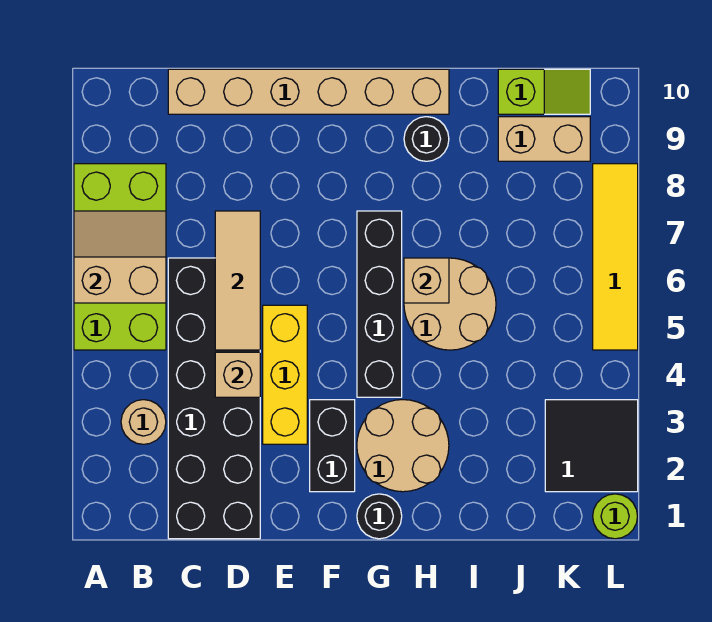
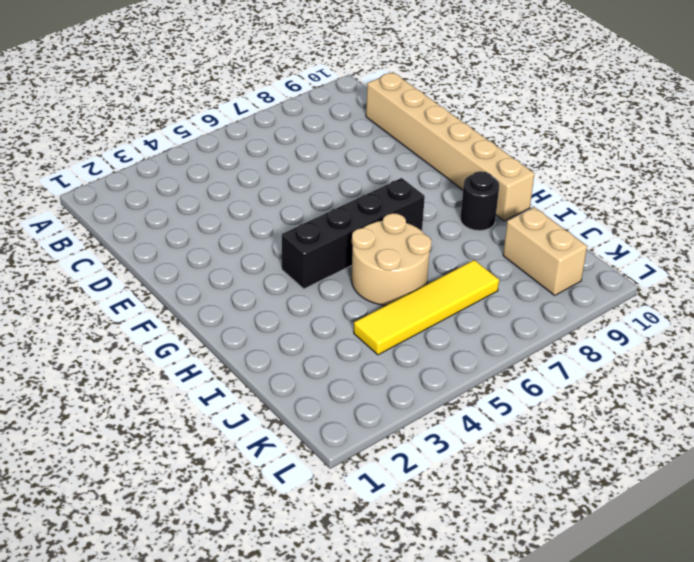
yellow 1x4 tile [354,260,499,355] -> yellow 1x4 tile moved to [593,164,638,350]
none -> lime 2x4 brick [74,164,166,350]
none -> tan 1x1 round brick [121,400,166,444]
none -> black 2x6 brick [168,258,260,539]

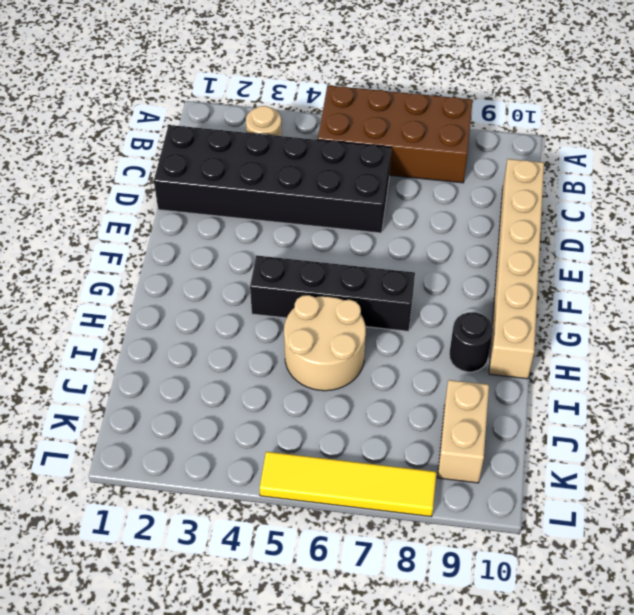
brown 2x4 brick [318,85,473,183] -> lime 2x4 brick [74,164,166,350]
none -> yellow 1x3 brick [263,305,307,444]
none -> black 1x2 brick [310,400,355,492]
none -> black 1x1 round brick [357,494,402,539]

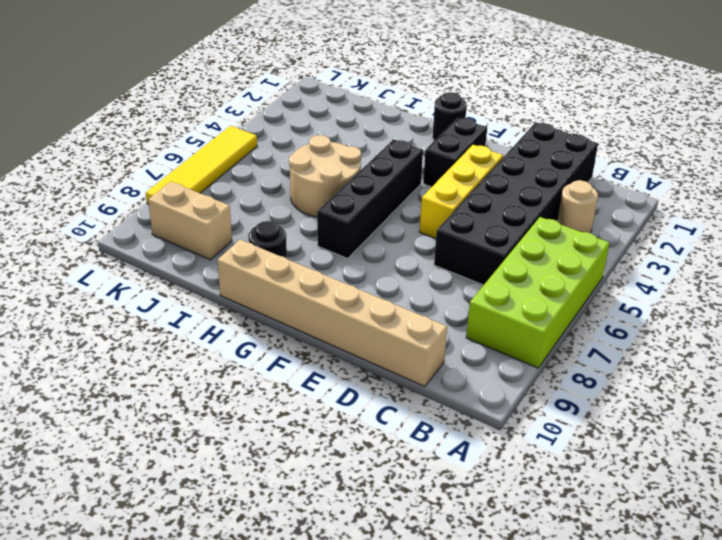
none -> tan 2x2 round brick [357,400,449,492]
none -> lime 1x2 slope [498,69,590,114]
none -> black 2x2 tile [545,400,638,492]

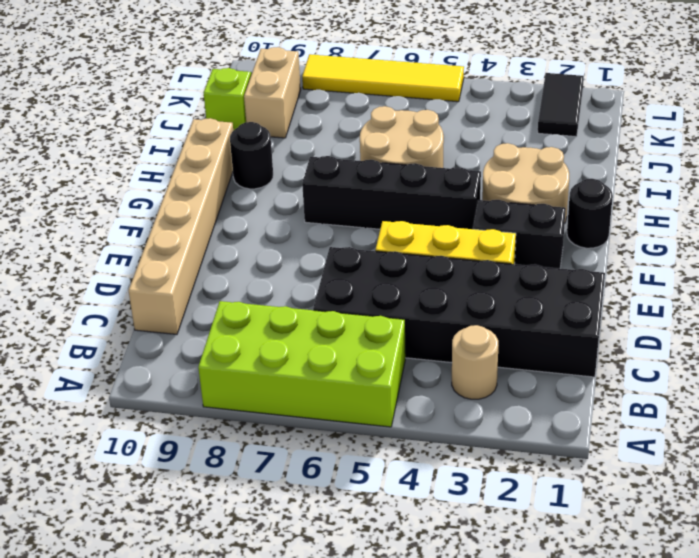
black 1x2 tile [538,73,584,137] -> black 2x2 tile [545,400,638,492]
none -> lime 1x1 round brick [593,494,638,539]
none -> tan 2x2 slope [74,211,166,303]
none -> tan 1x1 brick [215,352,260,397]

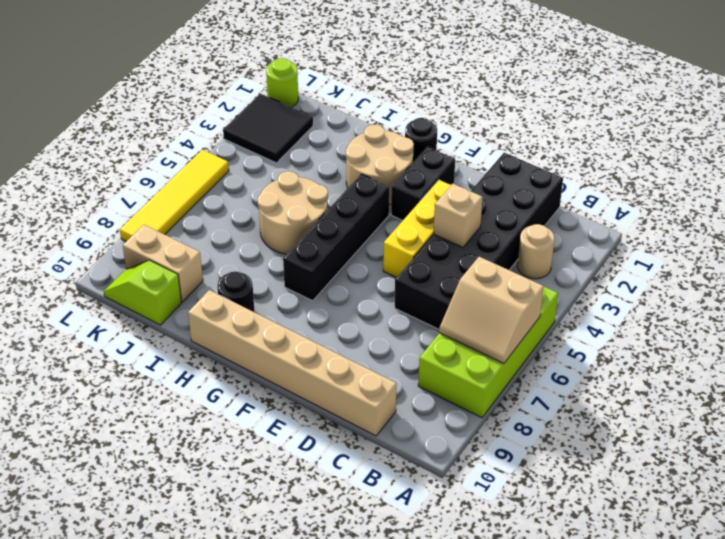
none -> tan 1x3 tile [215,211,260,350]
none -> tan 1x1 brick [404,258,449,303]

